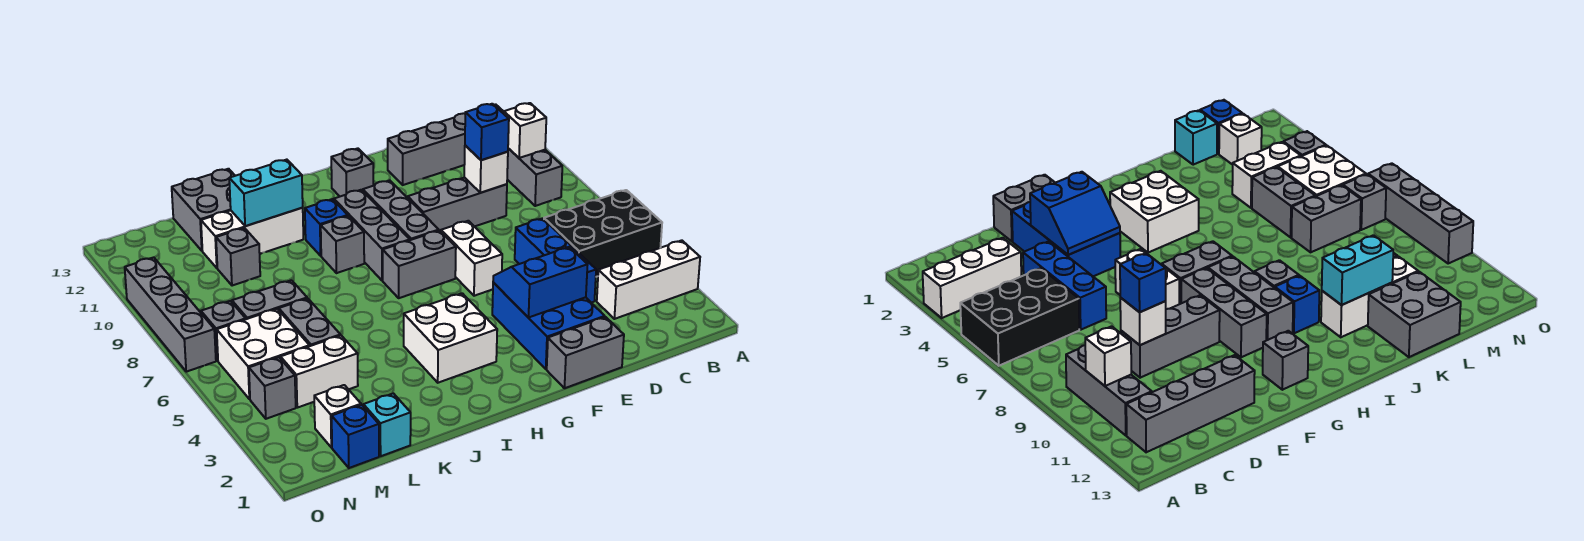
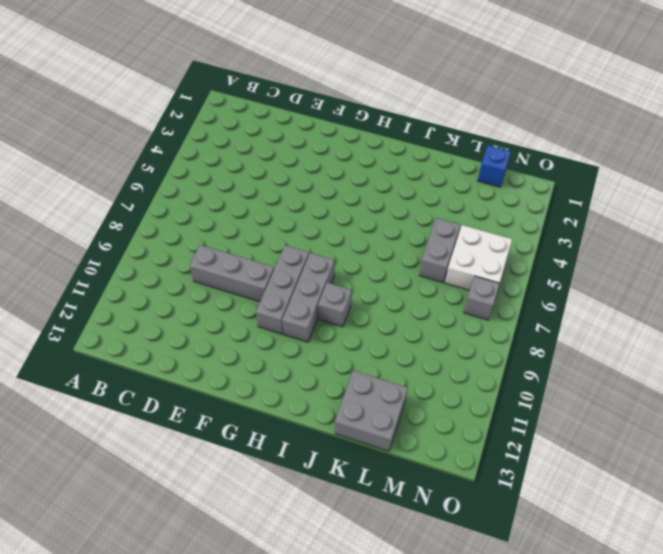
none -> white 1x3 brick [597,240,700,319]
none -> black 2x3 brick [544,190,662,277]
none -> grey 1x3 brick [507,148,562,206]
none -> grey 1x4 brick [388,104,504,185]

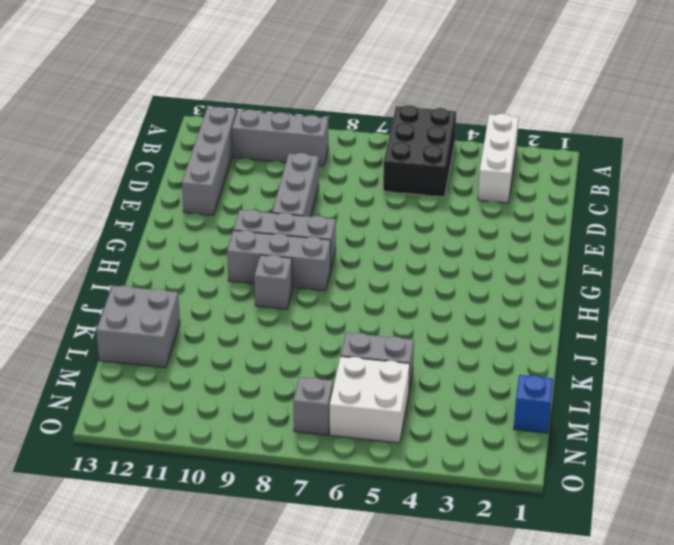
none -> blue 1x3 brick [515,218,596,303]
none -> grey 1x2 brick [547,317,624,388]
none -> blue 2x3 brick [492,283,605,369]
none -> white 1x2 brick [441,221,502,296]

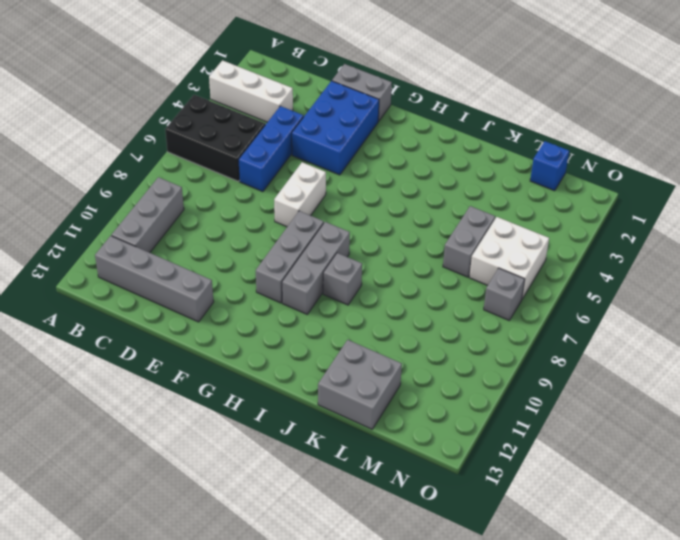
none -> grey 1x3 brick [408,178,507,231]
none -> grey 1x2 brick [383,230,456,298]
none -> grey 1x1 brick [331,148,373,196]
none -> white 2x2 brick [404,293,497,383]

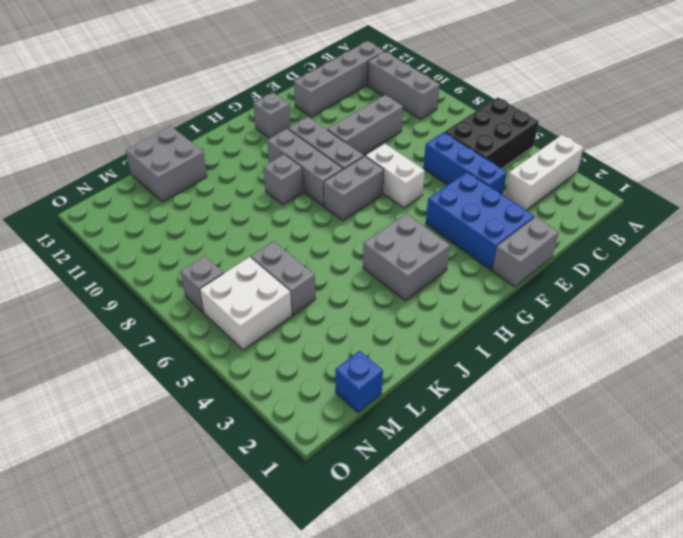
grey 2x2 brick [363,214,450,301] -> white 2x2 brick [404,293,497,383]
none -> blue 1x1 brick [305,199,348,256]
none -> white 1x3 brick [201,208,303,268]
none -> cyan 1x1 brick [363,393,411,456]
none -> white 1x2 brick [281,335,358,408]

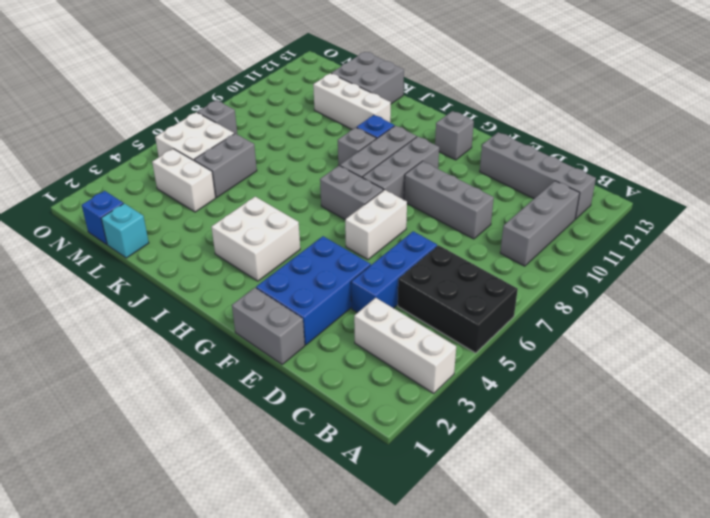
none -> grey 1x2 brick [232,280,307,319]
none -> grey 1x1 brick [216,228,260,286]
none -> white 1x1 brick [314,385,361,448]
none -> grey 1x1 brick [249,357,296,419]

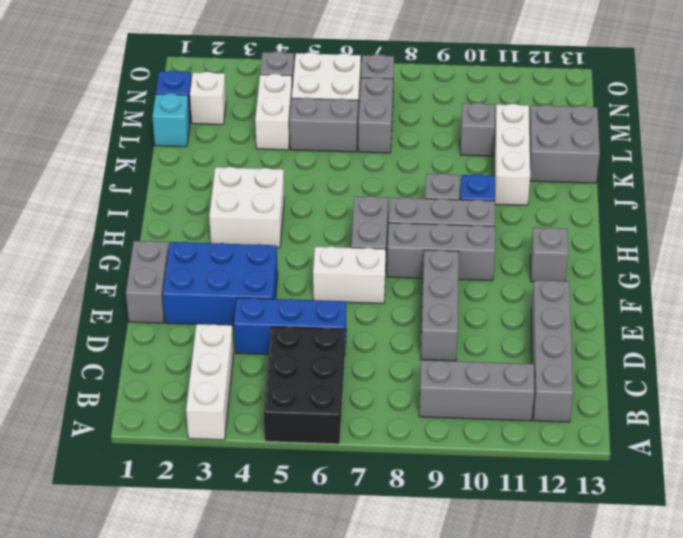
none -> grey 1x4 brick [125,257,216,372]
none -> white 1x1 brick [504,103,546,158]
none -> white 1x1 brick [464,145,508,193]
none -> blue 2x2 slope [493,247,588,318]

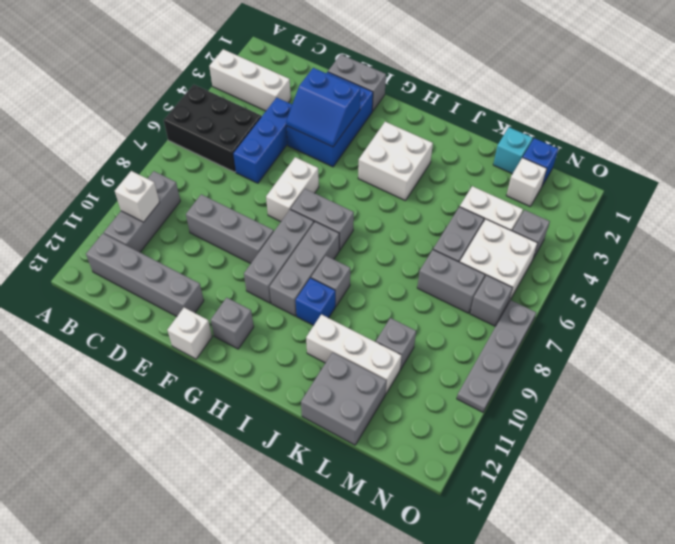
white 1x1 brick [167,308,212,359] -> white 1x1 brick moved to [464,145,508,193]
grey 1x4 plate [457,300,536,412] -> grey 1x4 brick [125,257,216,372]
none -> cyan 1x2 brick [229,160,303,226]
none -> blue 1x1 brick [465,104,509,160]

